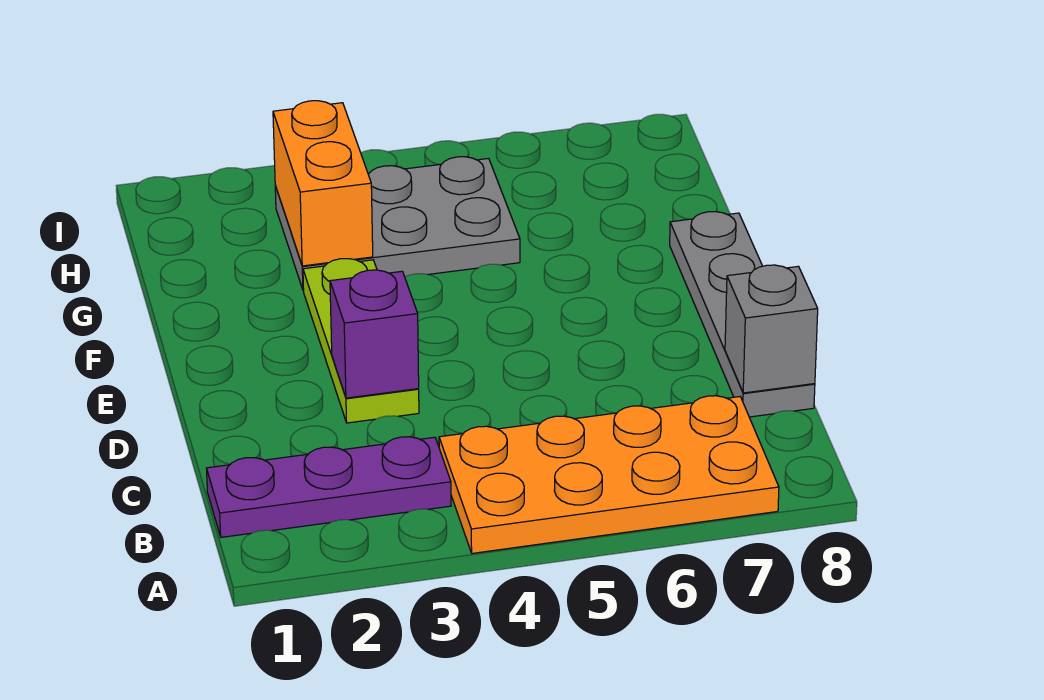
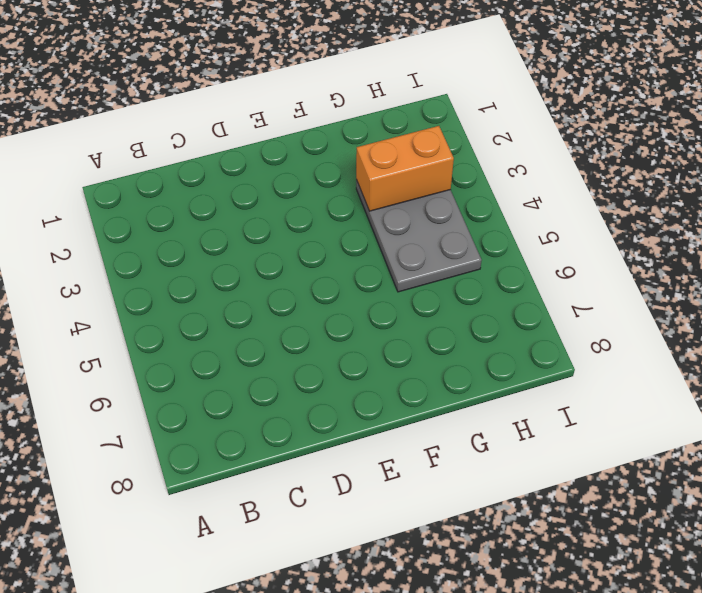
none -> orange 2x4 plate [439,396,779,553]
none -> purple 1x3 plate [206,437,451,537]

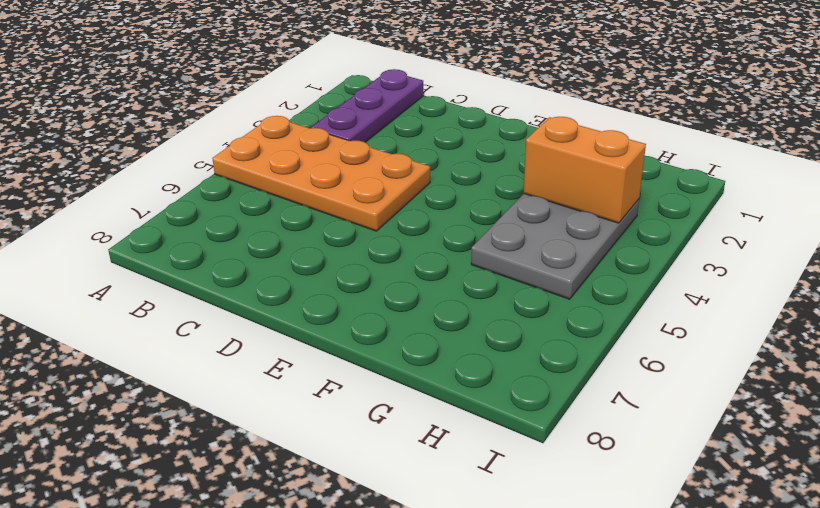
orange 2x4 plate [212,116,430,231] -> orange 2x4 plate turned to [439,396,779,553]
none -> grey 1x4 plate [670,212,815,417]
none -> lime 1x3 plate [303,259,419,423]

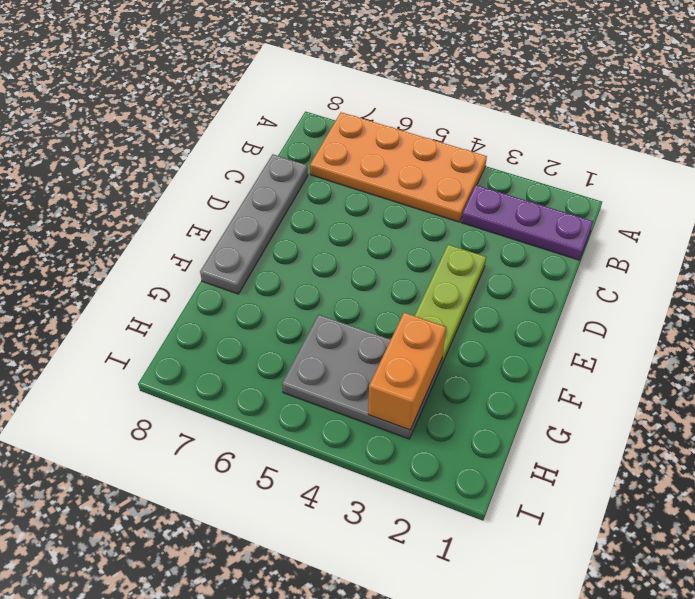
none -> grey 1x1 brick [725,265,818,393]
none -> purple 1x1 brick [330,270,419,398]

